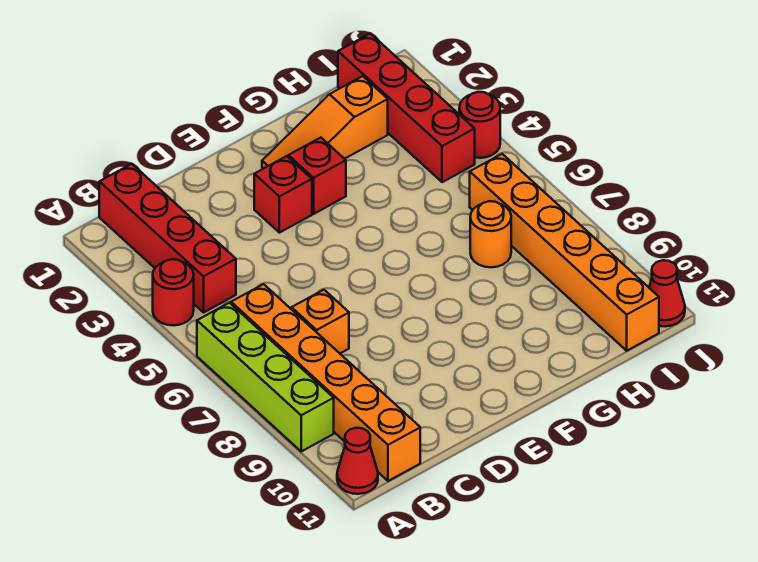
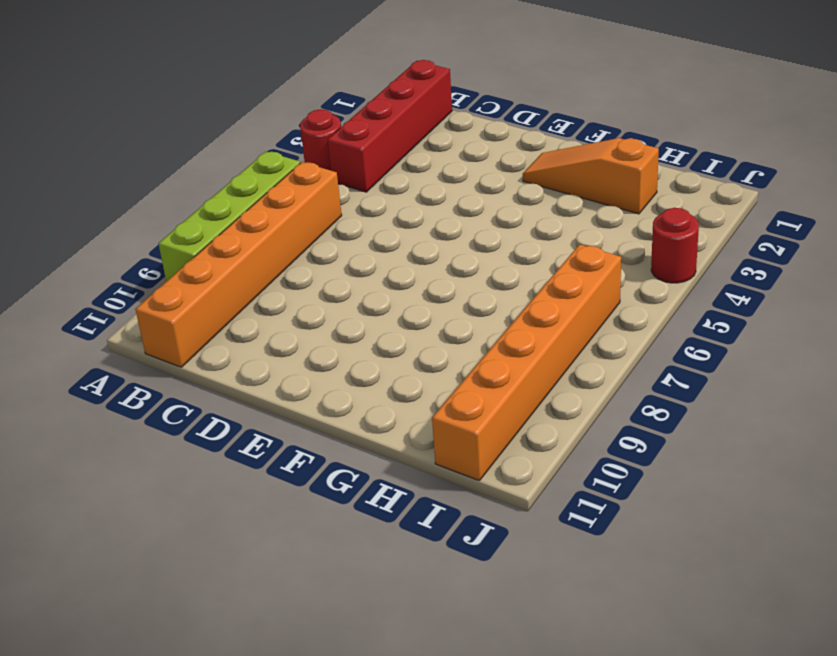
none -> red 1x1 cone [337,428,378,494]
none -> orange 1x1 brick [292,290,349,353]
none -> red 1x1 brick [254,156,312,233]

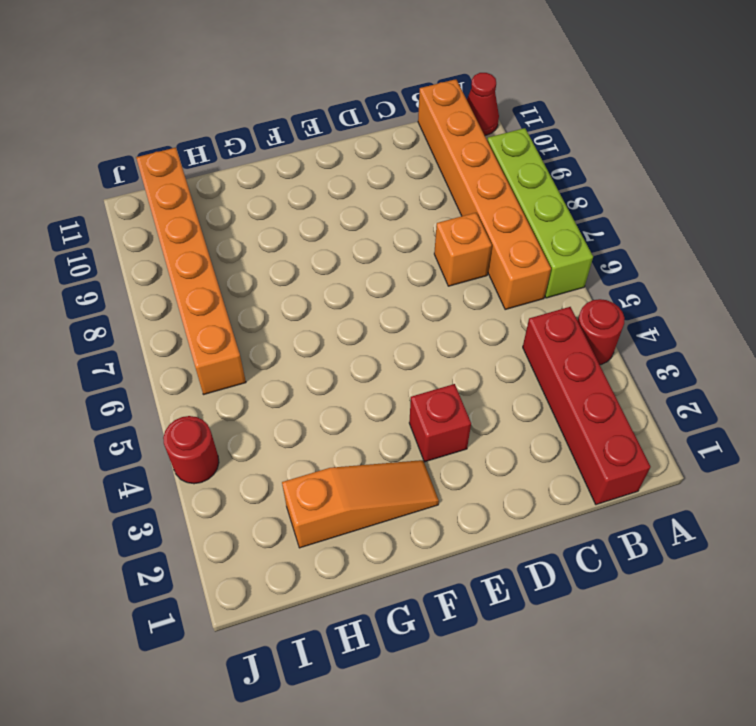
none -> red 1x1 brick [288,138,346,214]
none -> orange 1x1 round brick [470,201,511,267]
none -> red 1x4 brick [338,34,475,182]

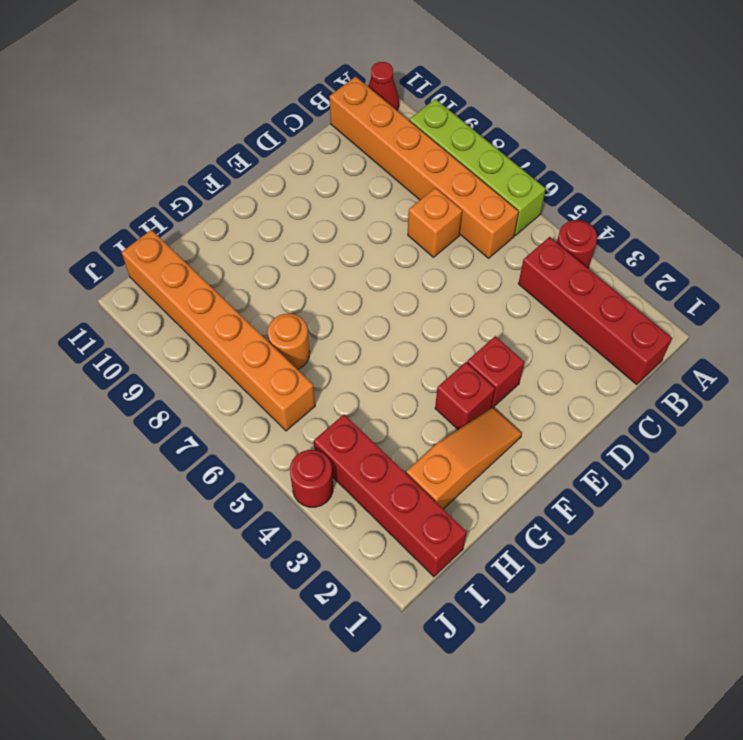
none -> red 1x1 cone [649,260,685,326]

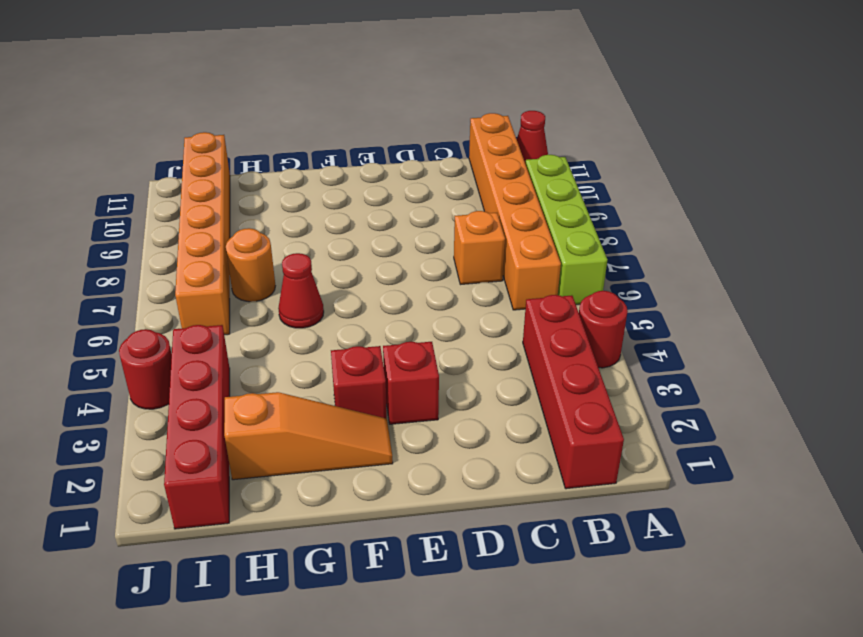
red 1x1 cone [278,253,324,328] -> red 1x1 cone moved to [649,260,685,326]

